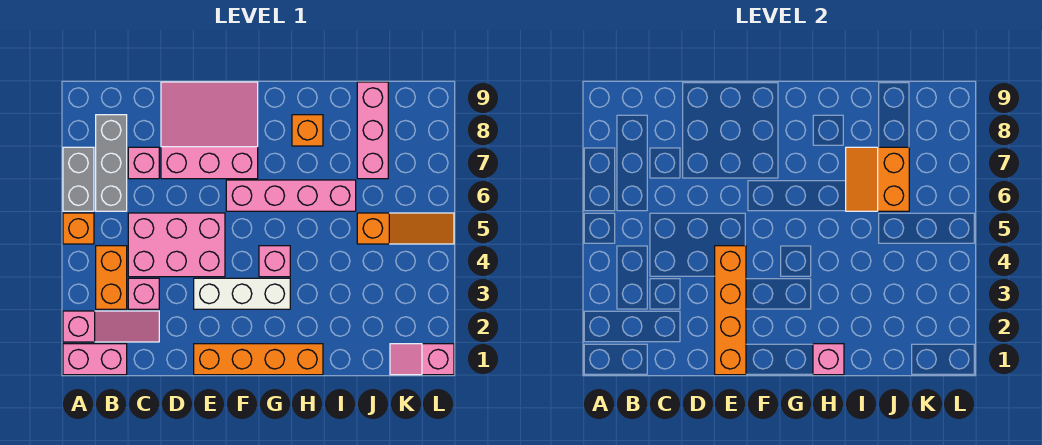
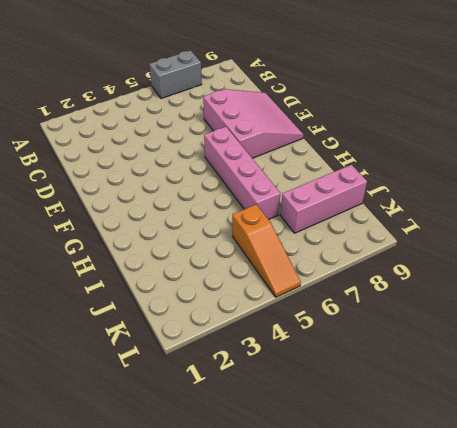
none -> pink 1x2 brick [63,344,127,375]
none -> pink 1x3 slope [63,311,159,342]
none -> orange 1x1 brick [63,213,94,244]

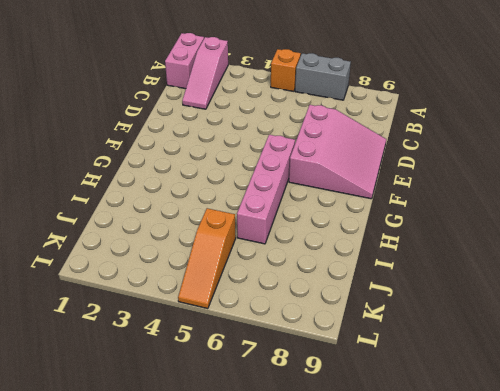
none -> orange 1x2 brick [96,246,127,309]
none -> grey 1x3 brick [96,115,127,211]
none -> pink 1x1 brick [128,278,159,309]

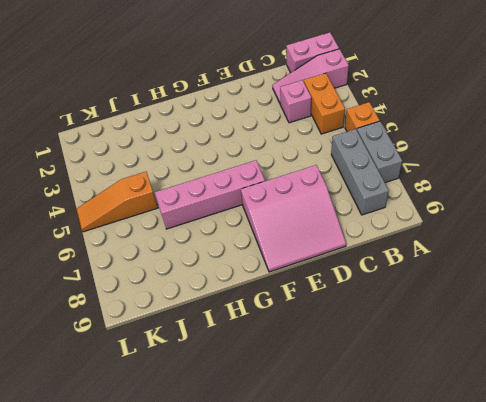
none -> pink 2x3 brick [128,213,225,277]
none -> pink 1x1 brick [128,147,159,179]
none -> orange 1x4 brick [194,344,323,375]

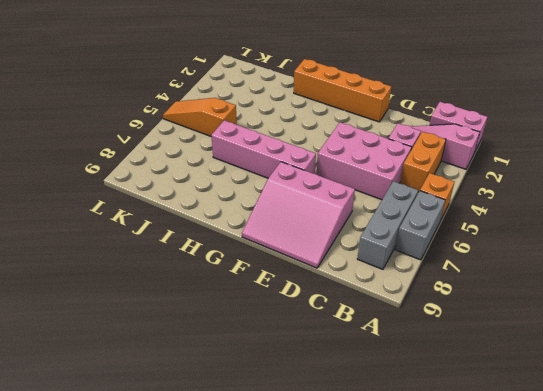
none -> pink 1x1 brick [128,147,159,179]
none -> white 1x3 brick [194,278,290,309]
none -> pink 1x1 brick [259,246,290,277]

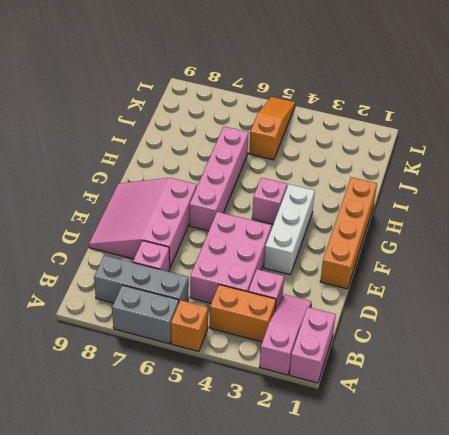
none -> orange 1x1 brick [292,115,323,146]
none -> pink 1x3 brick [357,82,388,179]
none -> pink 1x2 slope [390,344,454,375]

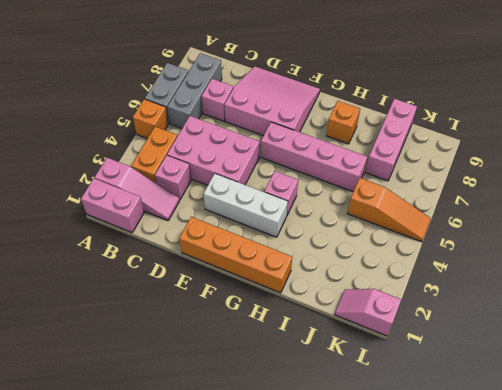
none -> orange 1x4 brick [715,246,746,375]
none -> pink 1x1 brick [813,344,844,375]
none -> orange 2x2 slope [846,147,909,211]

